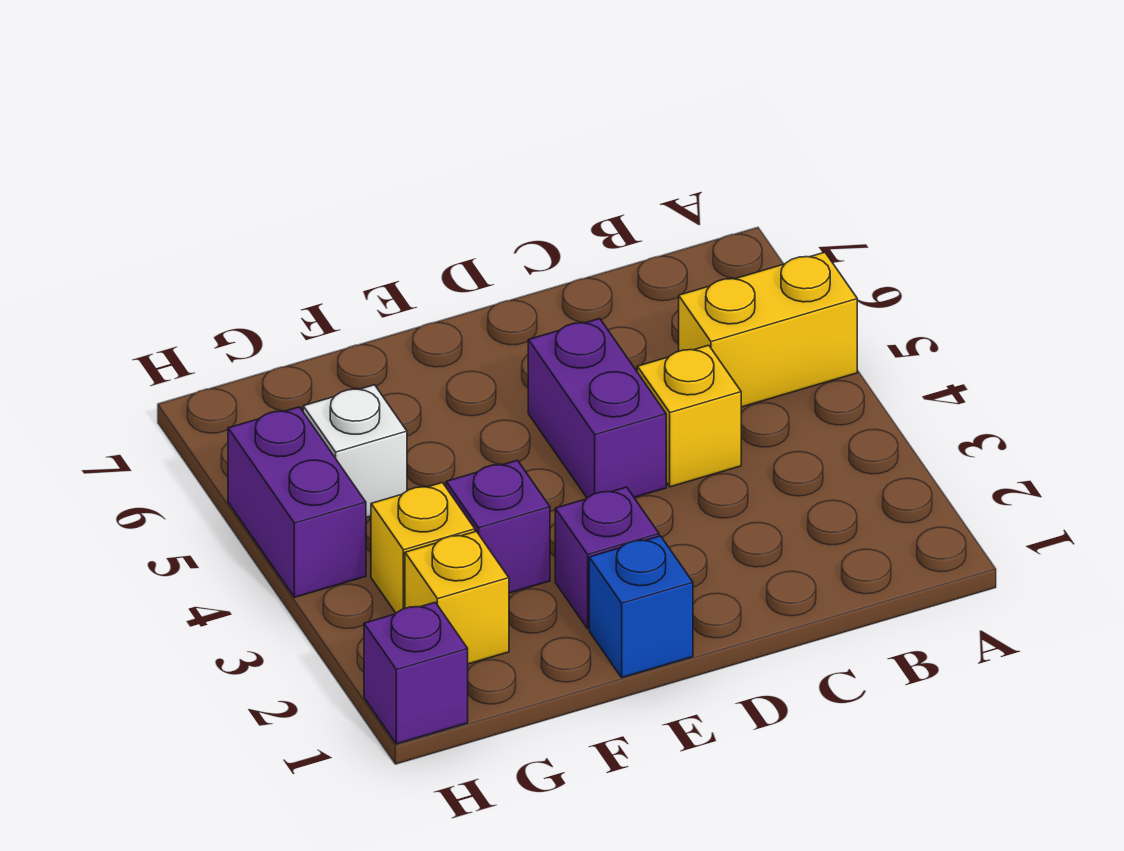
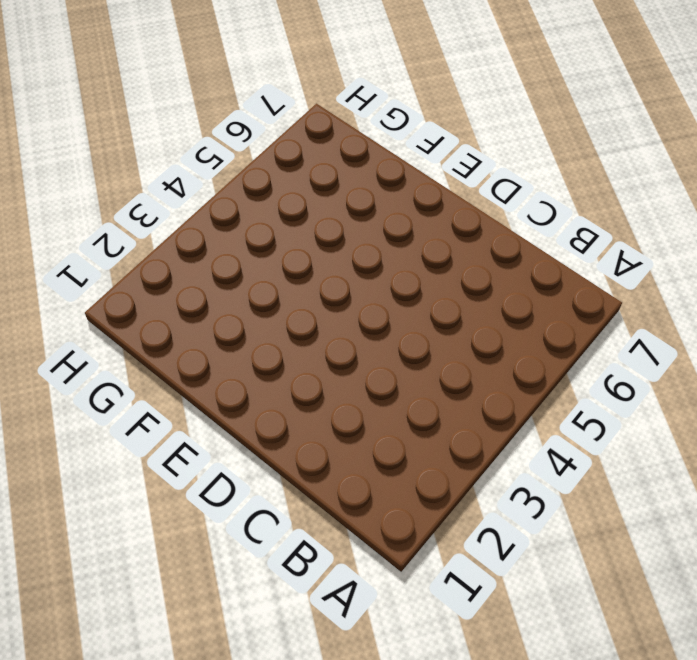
none -> yellow 1x2 brick [679,252,857,407]
none -> yellow 1x1 brick [637,345,741,487]

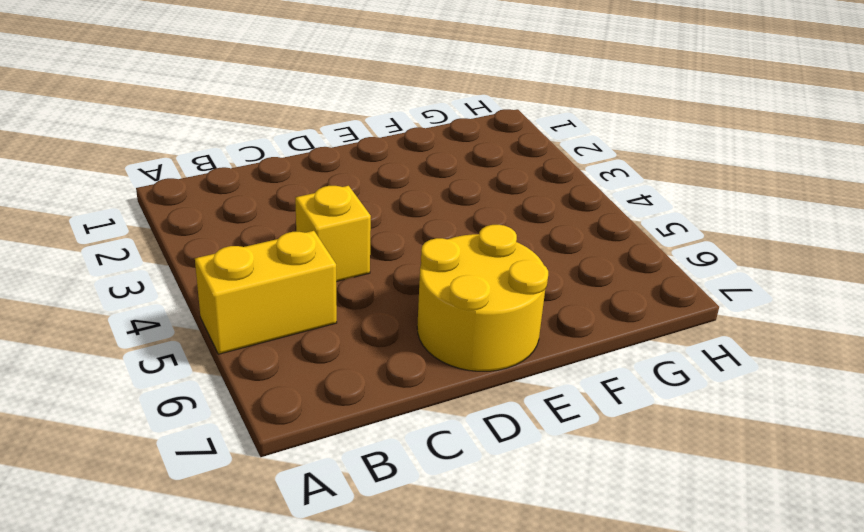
yellow 2x2 round brick [417,225,548,371] -> none
none -> purple 1x2 brick [528,319,666,498]
none -> blue 1x1 brick [589,536,693,677]

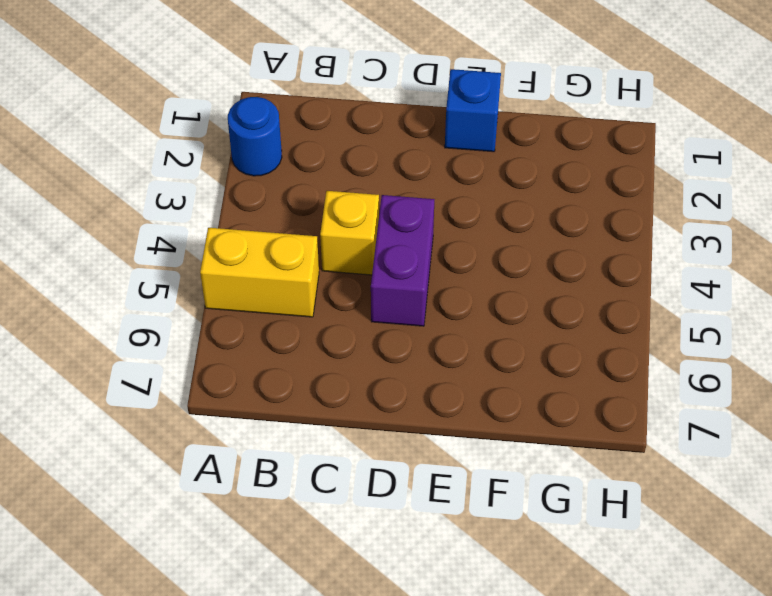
blue 1x1 round brick [228,97,282,176] -> none
none -> purple 1x1 brick [555,487,659,629]
none -> purple 1x1 brick [446,460,550,593]

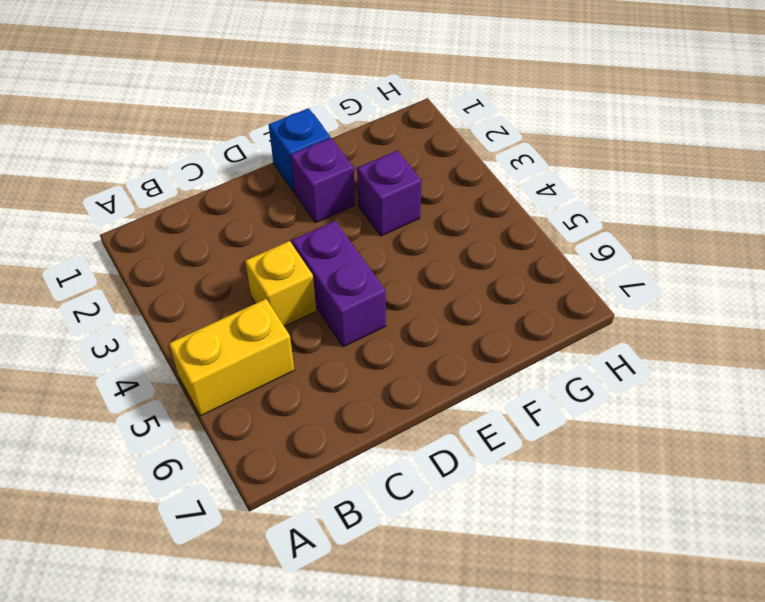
none -> yellow 1x1 brick [405,531,509,664]
none -> yellow 1x1 brick [371,483,475,613]

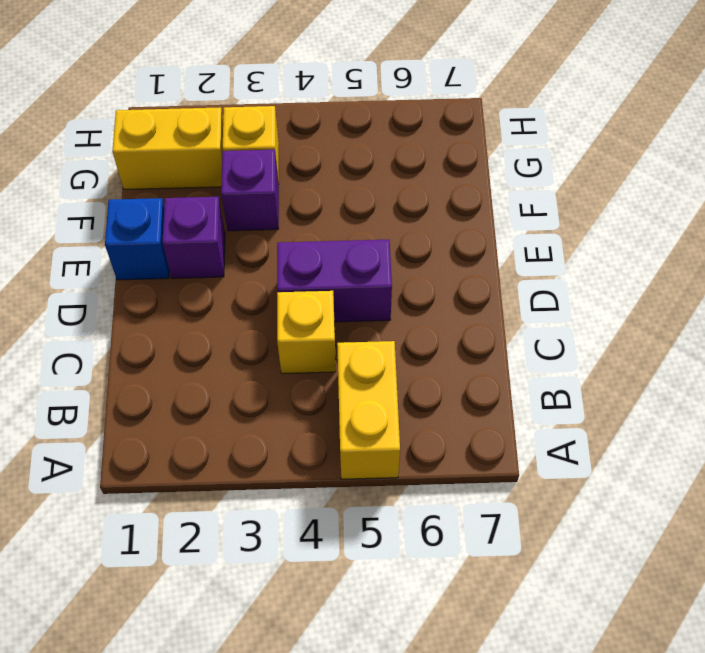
yellow 1x2 brick [112,107,223,189] -> yellow 1x1 brick [405,531,509,664]
none -> white 1x1 brick [303,385,407,517]
none -> purple 1x1 brick [364,602,468,744]

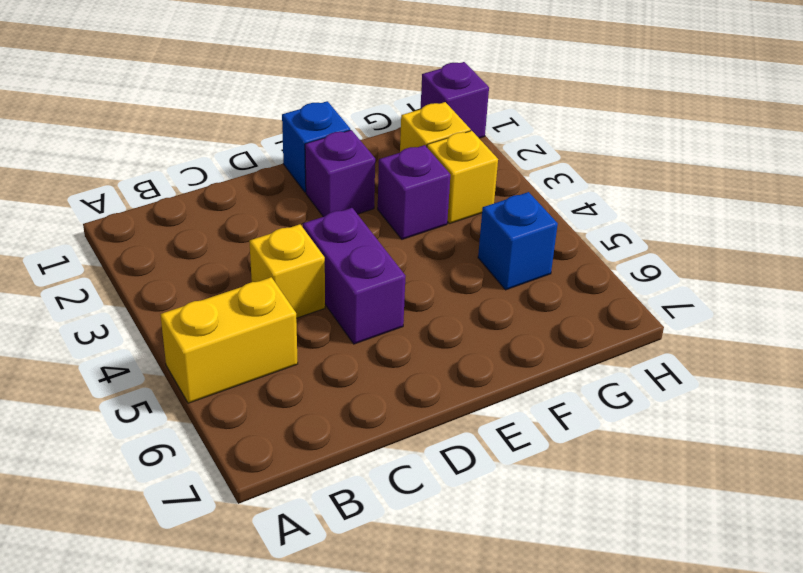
blue 1x1 brick [478,192,558,290] -> white 1x1 brick [303,385,407,517]
none -> purple 1x2 brick [228,407,366,597]

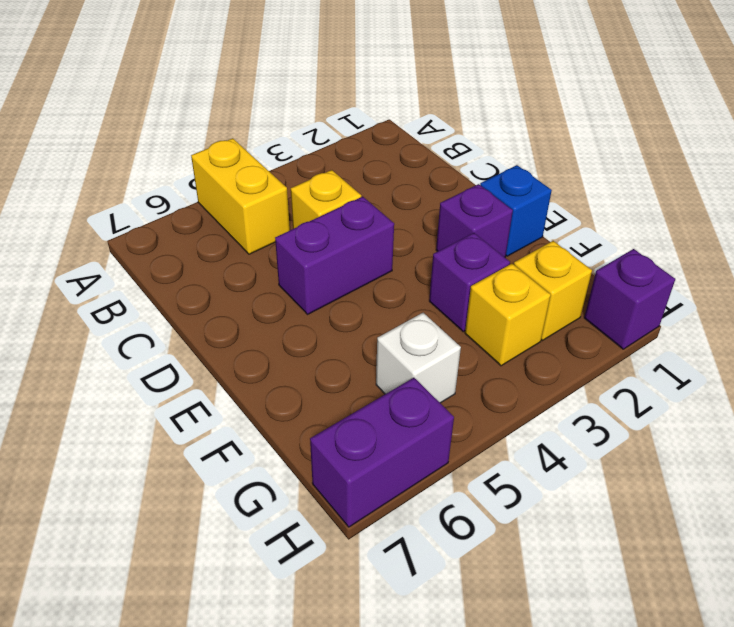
purple 1x2 brick [310,378,454,527] -> purple 1x2 brick moved to [228,407,366,597]

